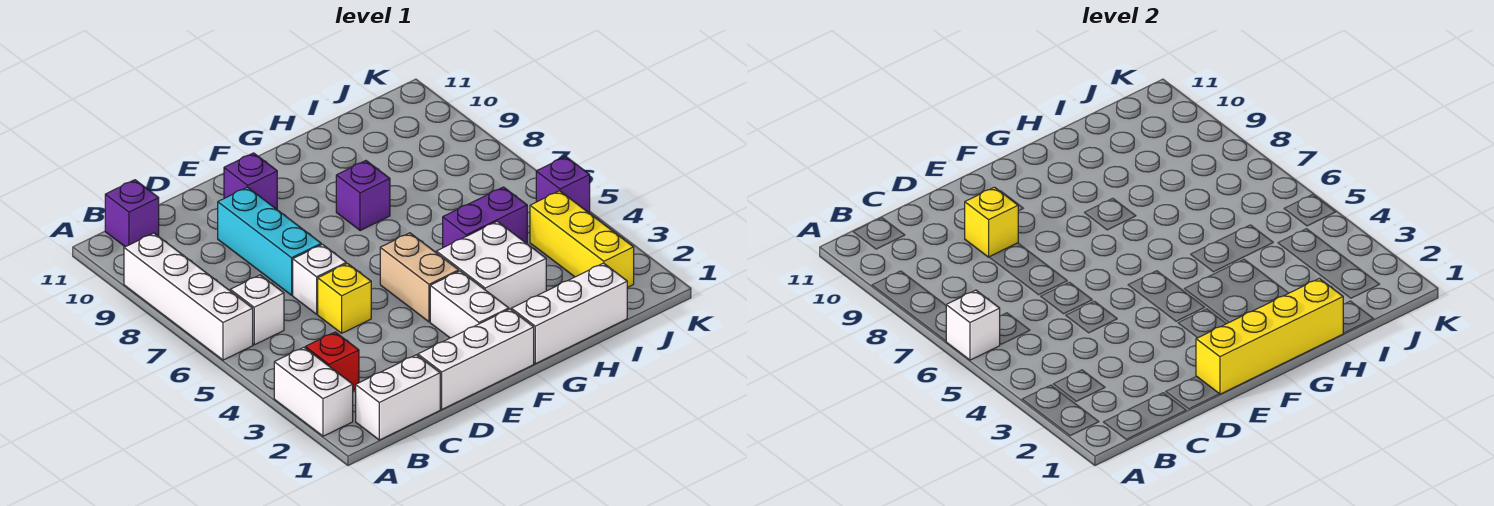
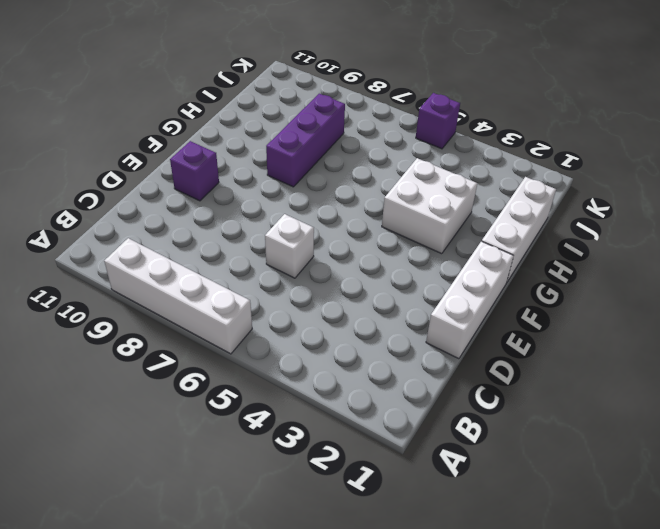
purple 1x3 brick [266,94,345,187] -> purple 1x1 brick [336,161,390,231]
none -> white 1x2 brick [274,347,353,436]
none -> white 1x2 brick [356,355,440,440]
none -> red 1x1 brick [305,332,359,390]

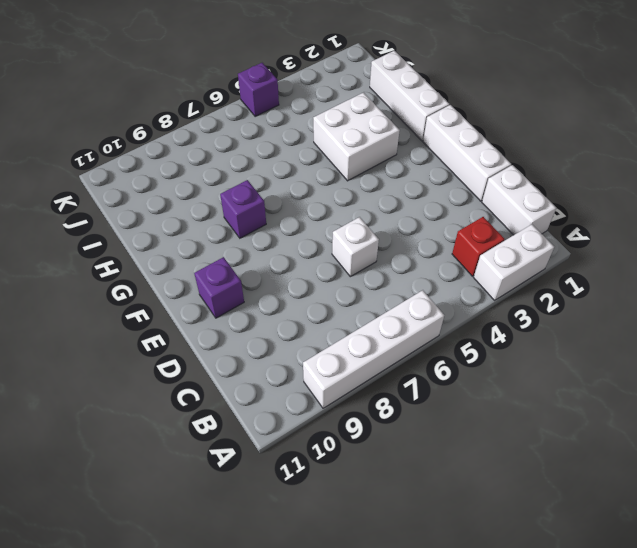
none -> white 1x1 brick [230,275,284,345]
none -> purple 1x1 brick [105,180,159,247]
none -> yellow 1x1 brick [318,263,371,333]

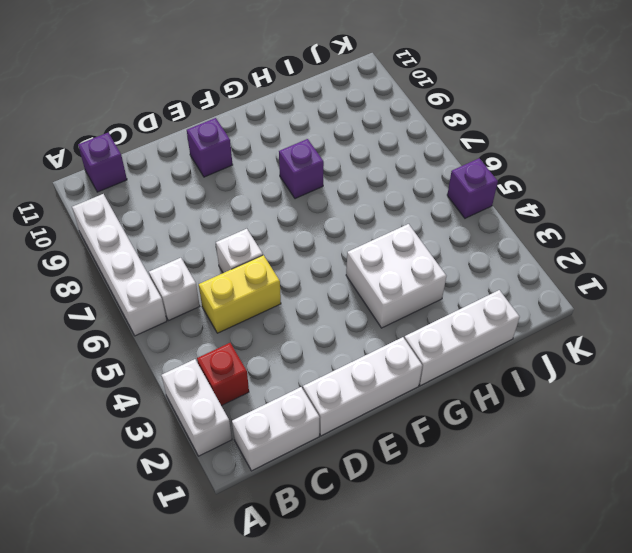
yellow 1x2 brick [199,255,281,333] -> yellow 1x1 brick [318,263,371,333]
none -> cyan 1x3 brick [218,187,321,295]
none -> white 1x2 brick [430,271,509,338]
none -> tan 1x2 brick [380,233,459,322]

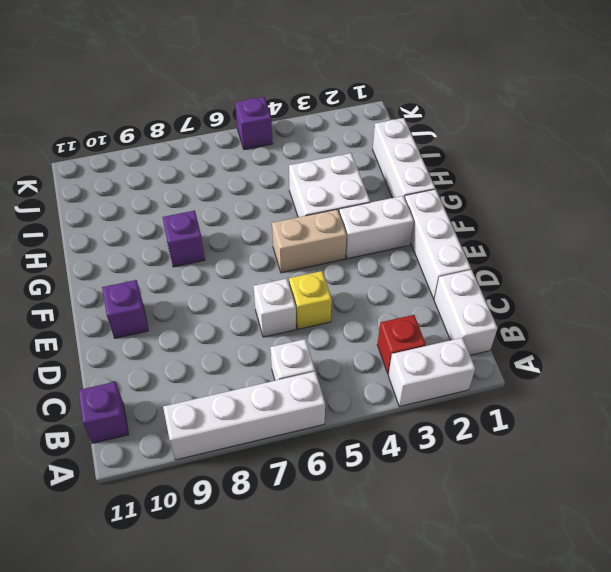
none -> cyan 1x3 brick [218,187,321,295]
none -> purple 1x2 brick [443,187,527,248]
none -> yellow 1x3 brick [530,191,634,288]

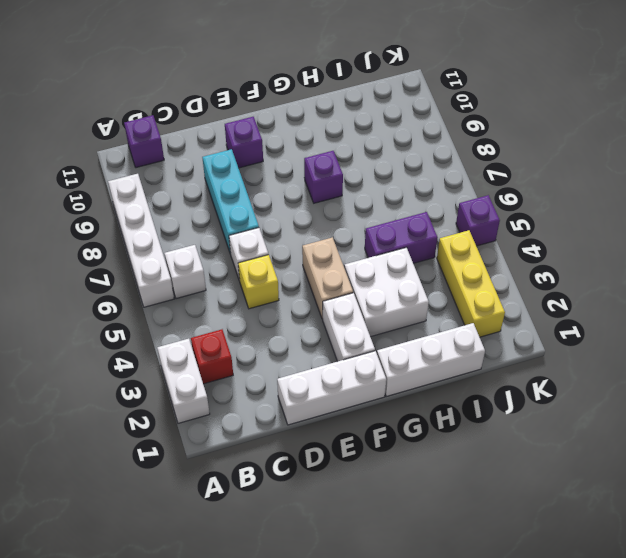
none -> white 1x2 brick [356,355,440,440]
none -> white 1x1 brick [946,290,1000,360]
none -> yellow 1x1 brick [965,187,1018,257]

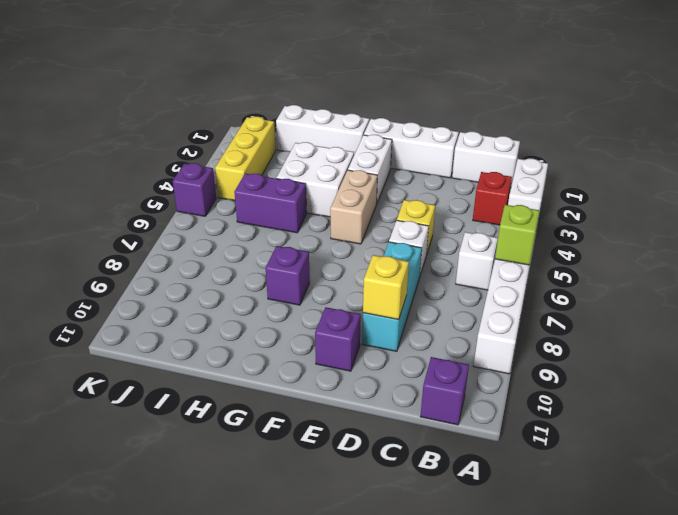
lime 1x1 brick [495,205,539,265] -> white 1x1 brick [946,290,1000,360]
none -> yellow 1x4 brick [1196,278,1343,394]

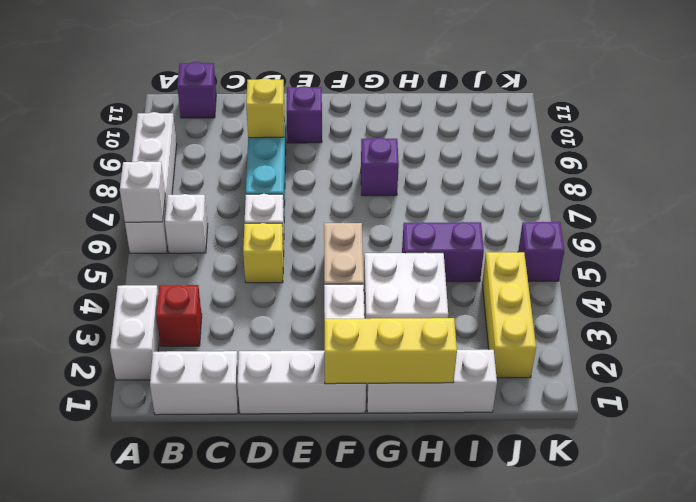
yellow 1x3 brick [325,318,457,384] -> yellow 1x4 brick [1196,278,1343,394]

